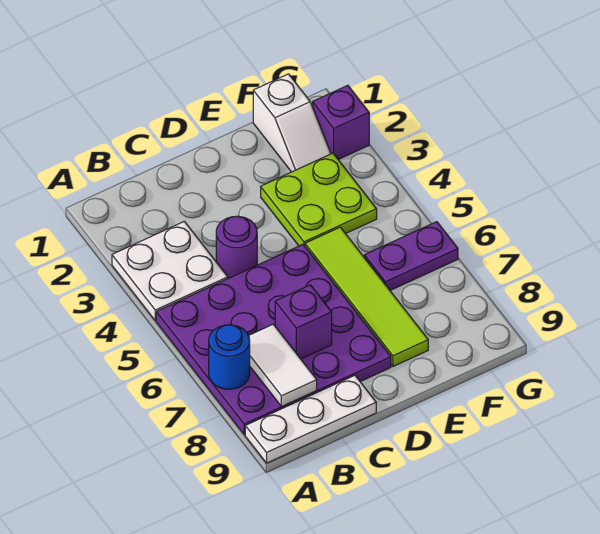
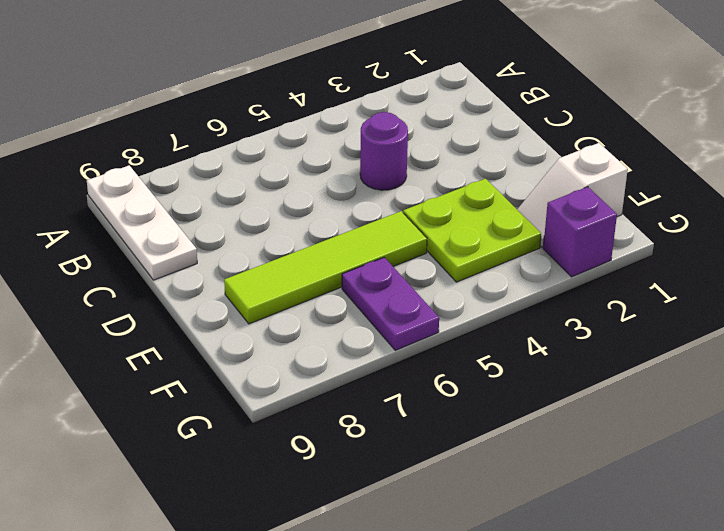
none -> white 2x2 plate [112,221,228,321]
none -> purple 4x4 plate [156,244,391,435]
none -> blue 1x1 round brick [209,325,250,389]

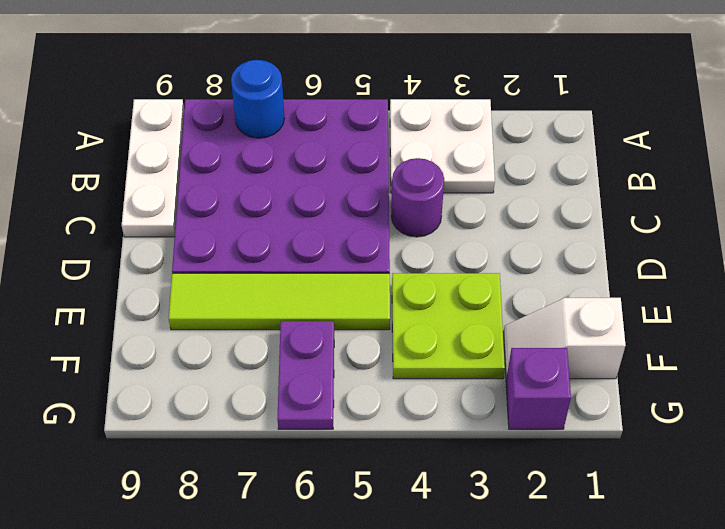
none -> white 1x2 tile [249,324,317,407]
none -> purple 1x1 brick [275,285,332,359]

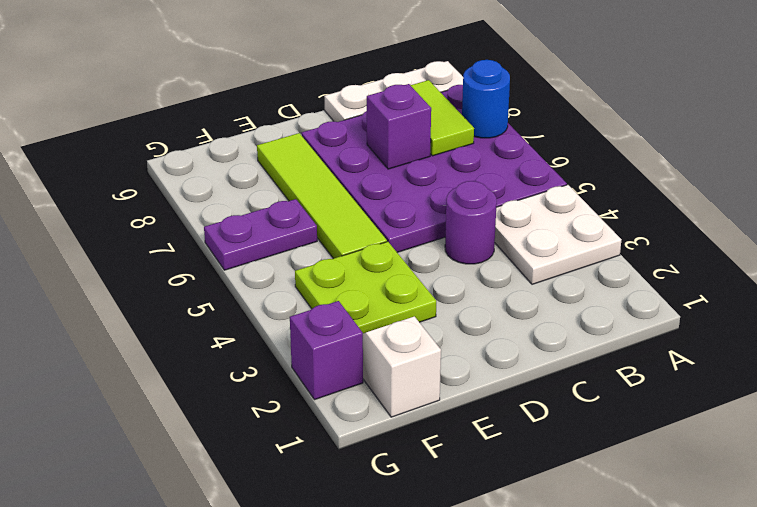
lime 1x2 tile [410,80,474,156] -> white 1x2 tile [249,324,317,407]

